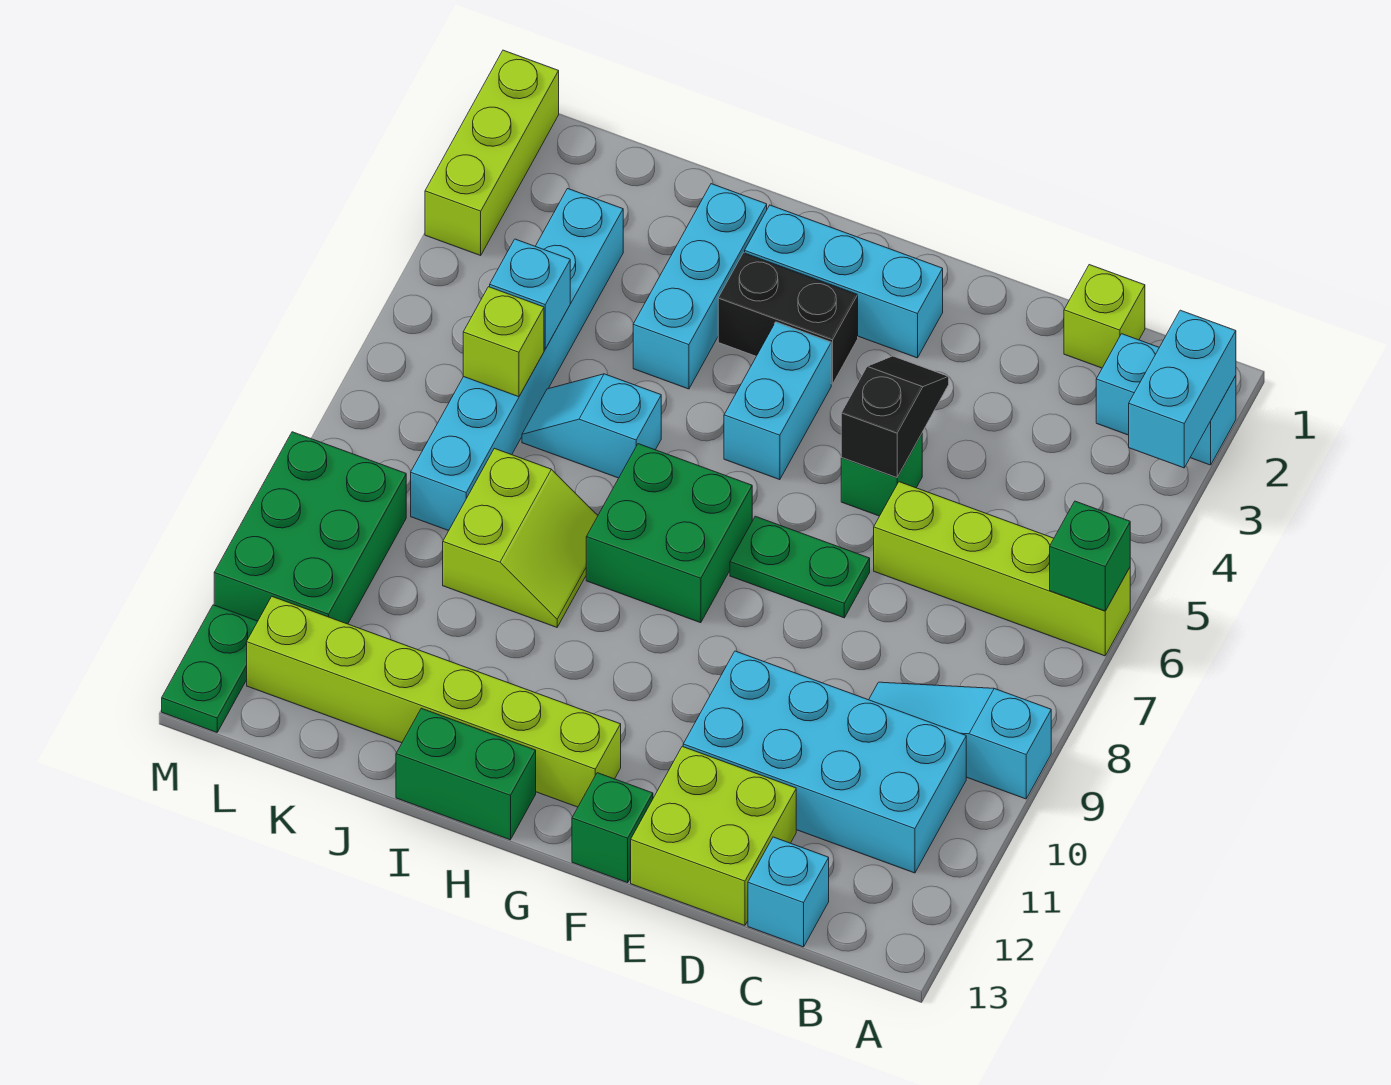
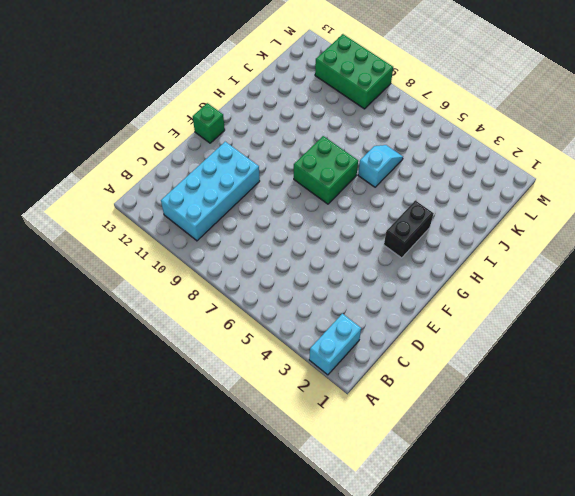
none -> lime 1x4 brick [874,482,1130,656]
none -> cyan 1x3 slope [869,682,1051,799]
none -> lime 1x1 brick [1064,265,1145,368]

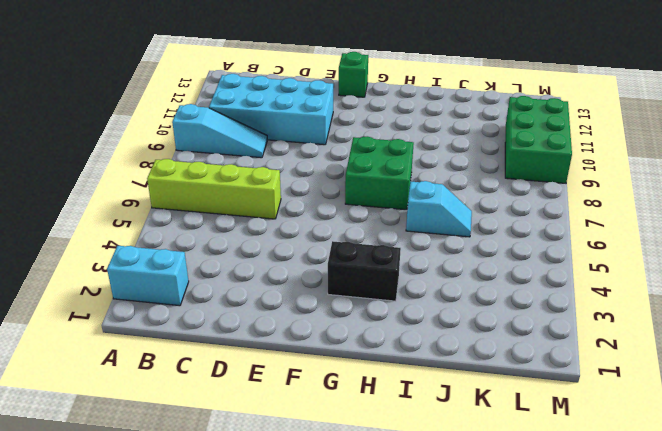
none -> lime 1x1 brick [1064,265,1145,368]
none -> cyan 1x1 brick [748,837,829,947]
none -> lime 2x2 brick [631,746,796,925]

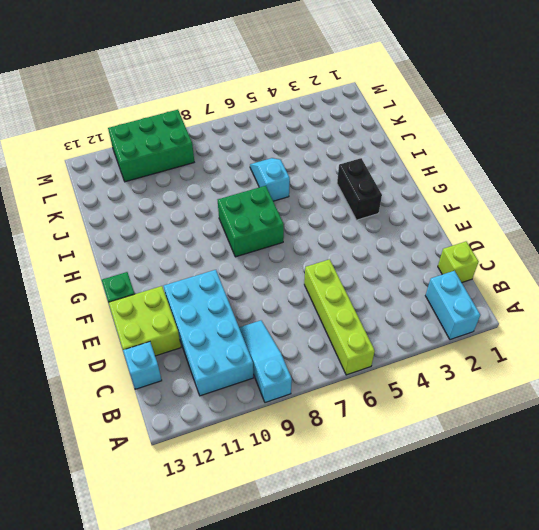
none -> green 1x1 brick [841,434,922,516]
none -> green 1x2 plate [730,516,870,618]
none -> cyan 1x3 brick [745,205,943,358]

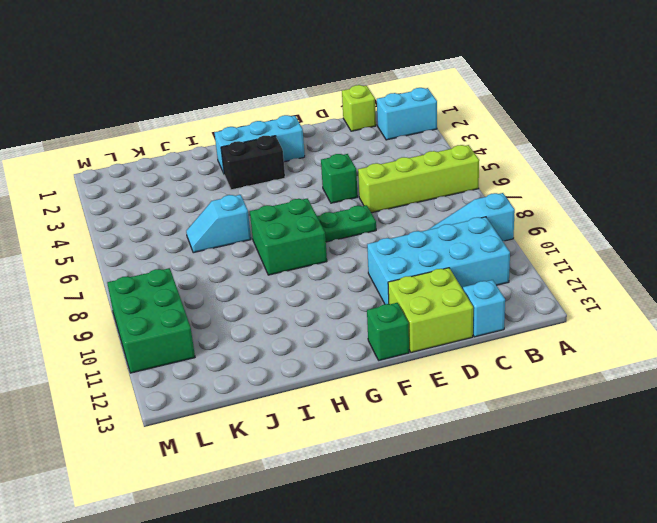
none -> cyan 1x2 brick [724,322,831,480]
none -> lime 1x6 brick [247,597,621,807]
none -> green 1x2 brick [396,708,536,840]

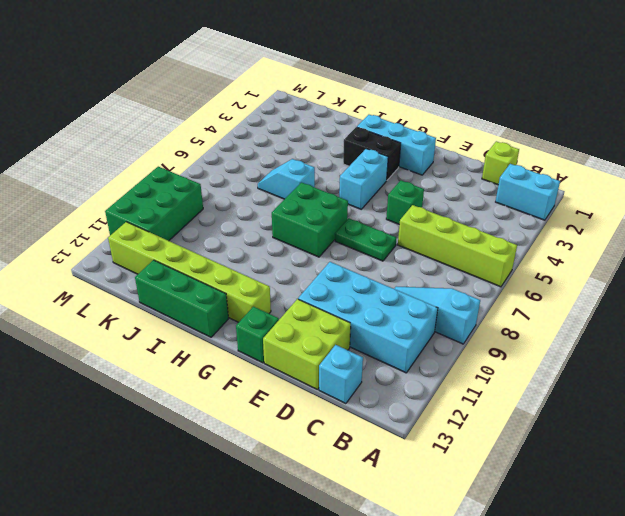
green 1x3 brick [135,260,228,337] -> green 1x2 brick [396,708,536,840]
none -> cyan 1x3 brick [633,184,767,389]
none -> lime 2x2 slope [443,448,598,627]
none -> cyan 1x6 brick [411,189,623,531]

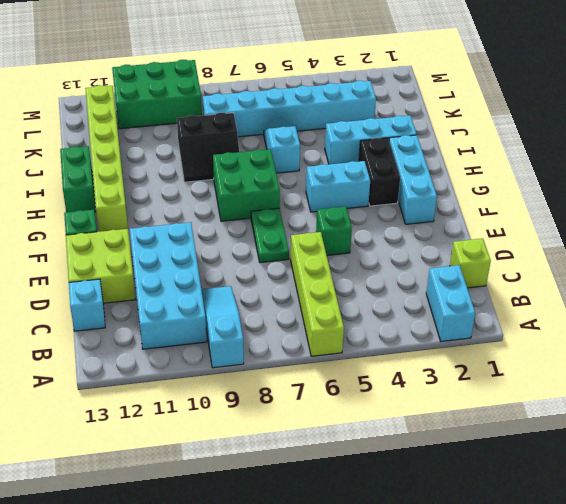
black 2x2 slope [177,113,239,182] -> lime 2x2 slope [443,448,598,627]
none -> lime 1x3 brick [425,50,559,255]
none -> green 1x2 plate [162,605,258,732]
none -> cyan 1x2 brick [1129,310,1236,468]

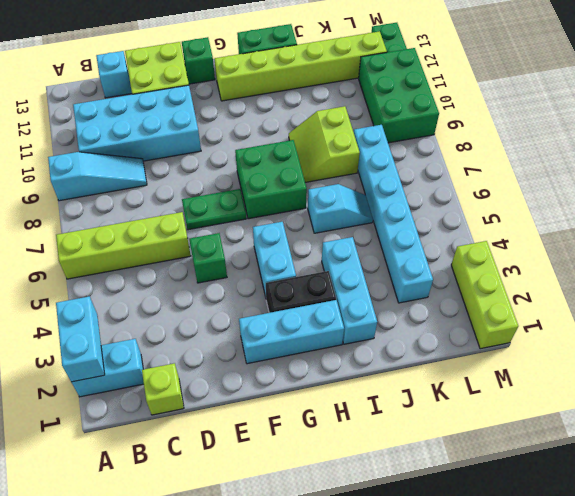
none -> green 1x1 brick [1050,501,1130,611]
none -> black 1x2 slope [841,356,949,478]
none -> cyan 1x1 brick [490,239,570,349]

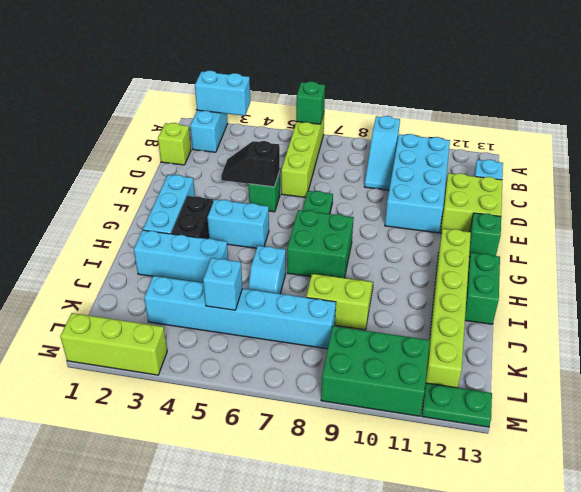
none -> lime 1x1 brick [463,287,544,397]

